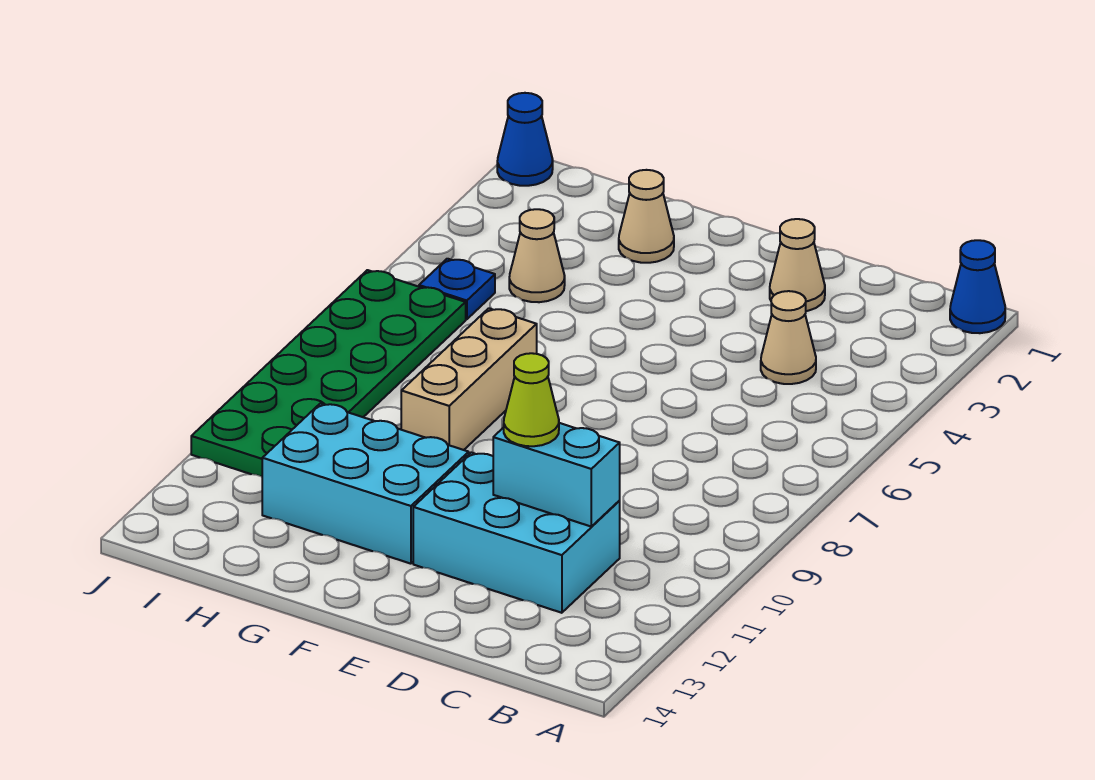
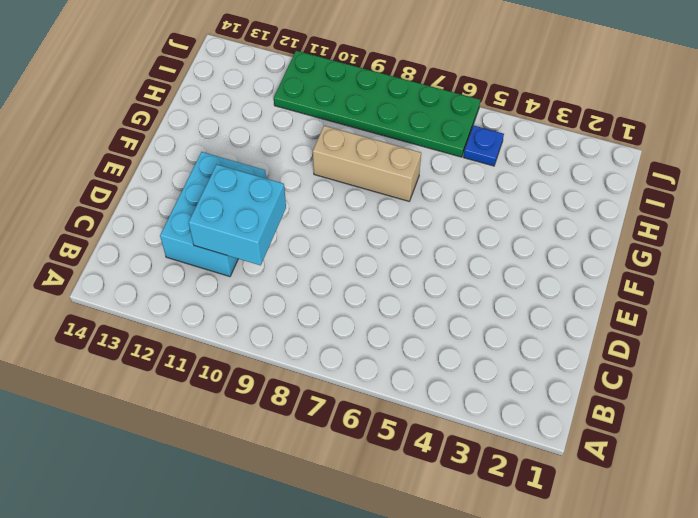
cyan 2x2 brick [189,165,286,265] -> cyan 1x2 brick [493,423,620,526]
none -> blue 1x1 cone [950,240,1005,333]
none -> tan 1x1 cone [761,291,816,384]
none -> tan 1x1 cone [770,219,825,311]

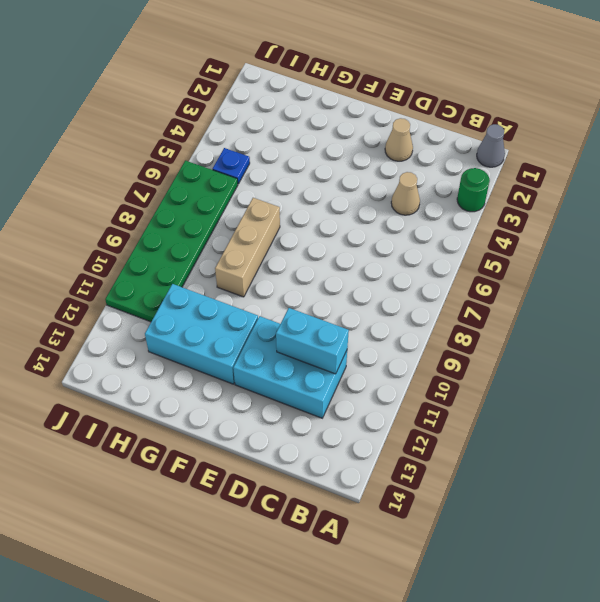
grey 1x1 cone [477,124,505,167] -> blue 1x1 cone [950,240,1005,333]
green 1x1 round brick [457,168,490,212] -> none
none -> tan 1x1 cone [619,170,674,263]
none -> tan 1x1 cone [509,209,565,302]
none -> blue 1x1 cone [497,93,553,186]

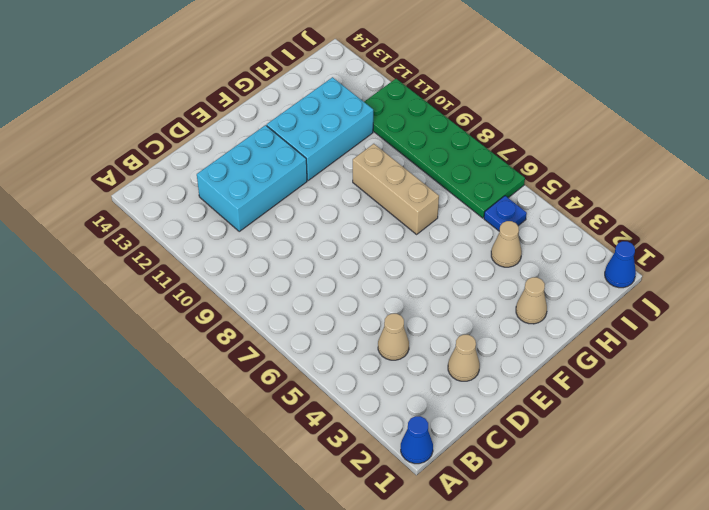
none -> cyan 1x2 brick [493,423,620,526]
none -> lime 1x1 cone [504,353,559,446]

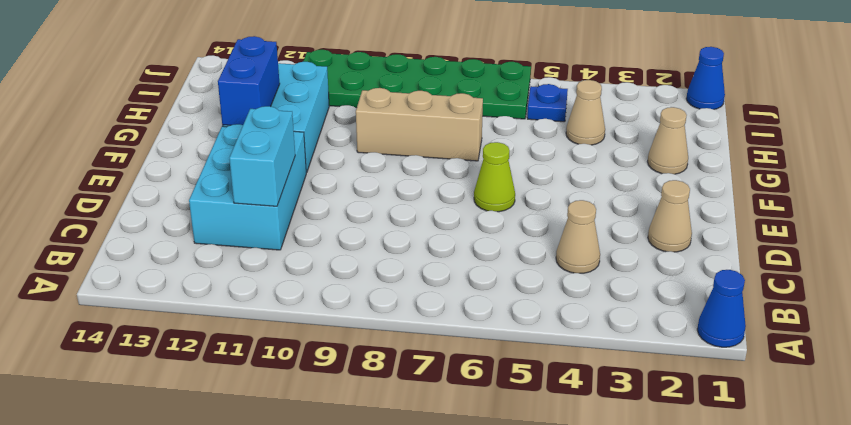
lime 1x1 cone [474,142,515,212] -> lime 1x1 cone moved to [504,353,559,446]
blue 1x2 brick [218,36,280,125] -> none

